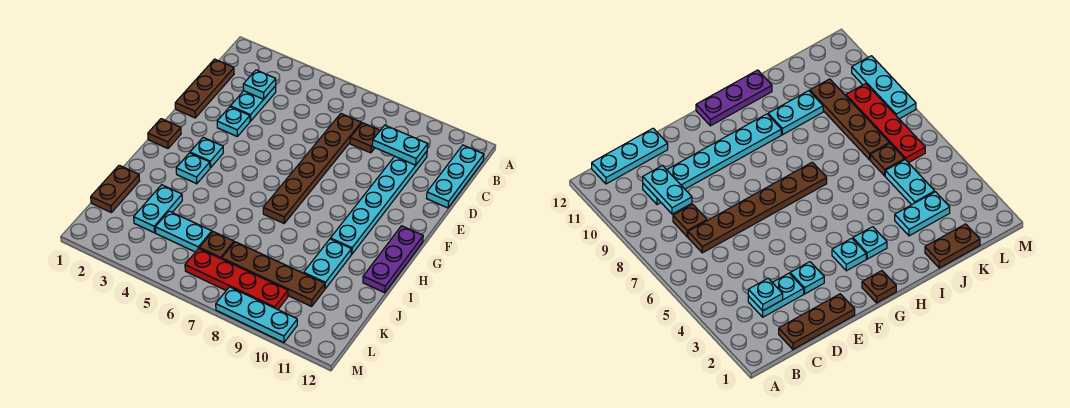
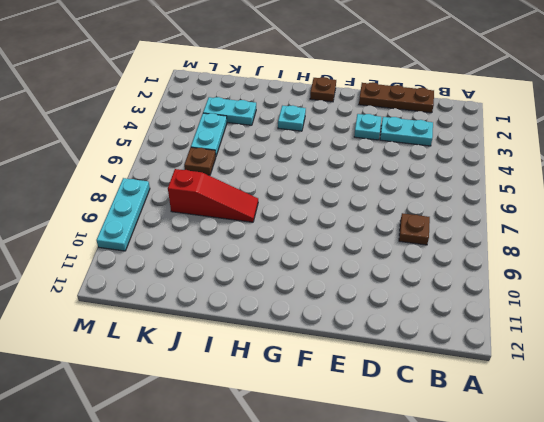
red 1x3 slope [168,169,258,222] -> brown 1x4 plate [222,242,325,306]
none -> cyan 1x3 plate [427,145,484,208]
none -> brown 1x6 plate [263,114,361,223]
none -> cyan 1x6 plate [330,151,427,254]

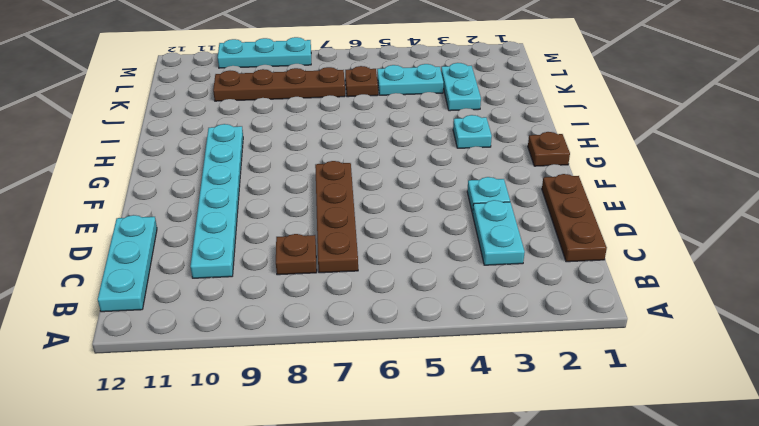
brown 1x4 plate [315,161,358,273] -> brown 1x6 plate [263,114,361,223]
none -> cyan 1x1 plate [190,137,223,168]
none -> purple 1x3 plate [363,226,423,293]
none -> cyan 1x2 plate [304,239,352,289]

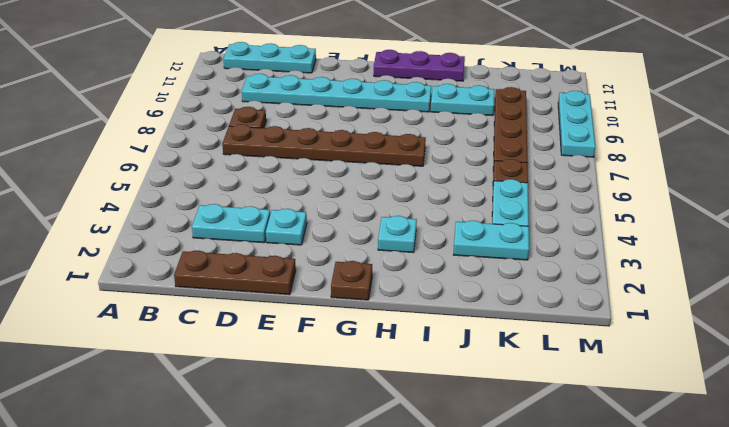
none -> cyan 1x1 plate [190,137,223,168]
none -> brown 1x2 plate [91,165,140,212]
none -> red 1x4 plate [185,249,288,309]

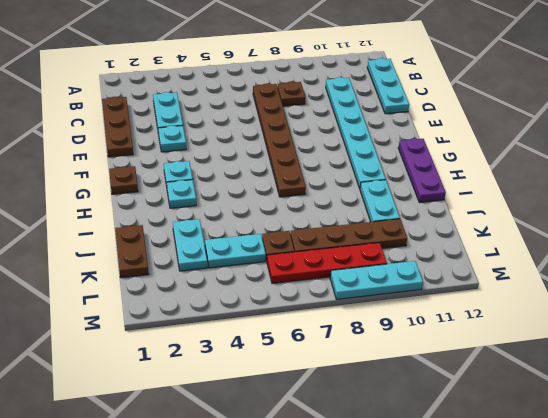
none -> cyan 1x1 plate [243,70,276,99]
none -> cyan 1x2 plate [372,125,428,165]

